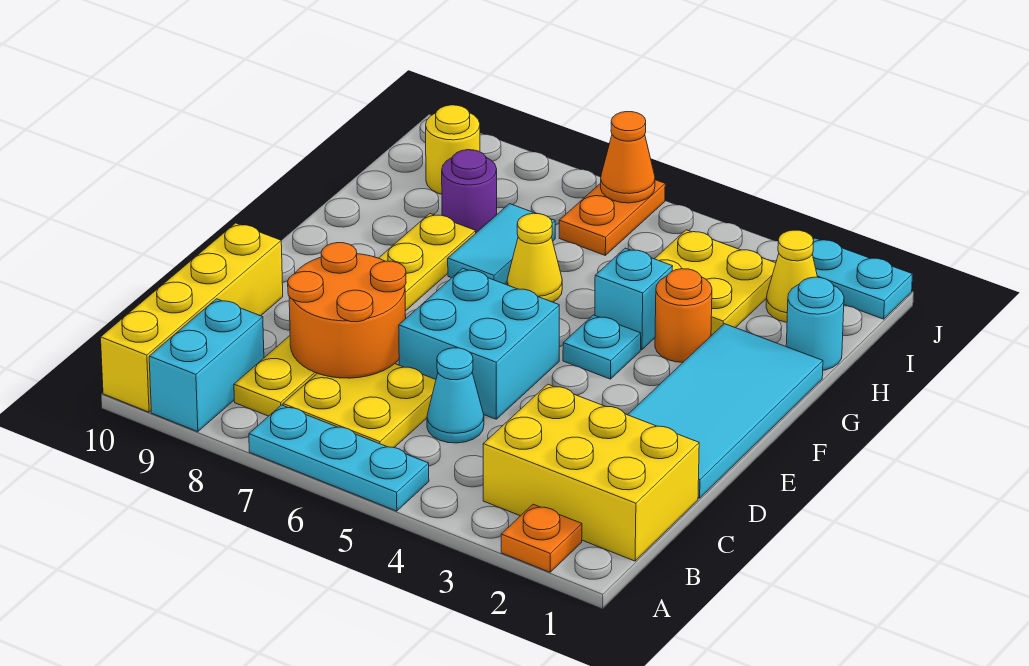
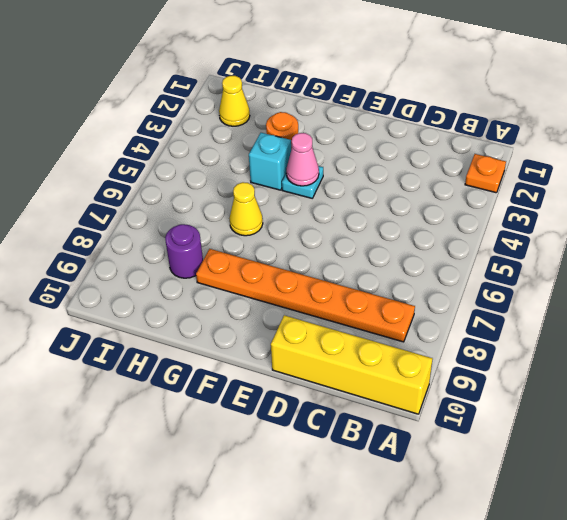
orange 1x6 plate [196,249,415,342] -> yellow 1x6 plate [234,214,476,416]
pink 1x1 cone [286,133,319,186] -> none
none -> cyan 1x3 plate [249,405,429,511]
none -> cyan 1x2 brick [149,299,264,432]
none -> yellow 2x3 brick [483,384,699,561]

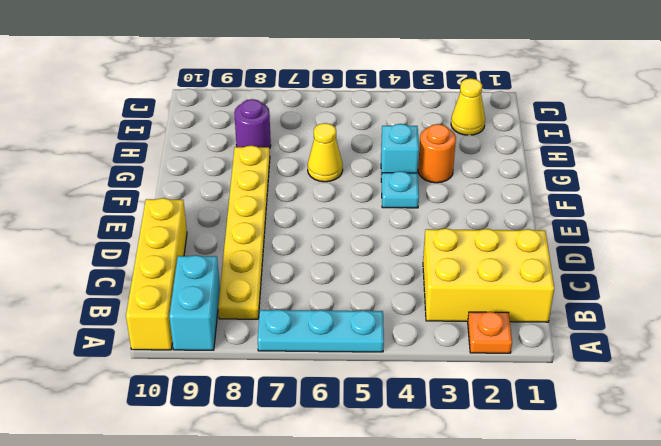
none -> yellow 2x2 plate [283,364,436,448]
none -> cyan 1x1 cone [427,348,484,443]
none -> cyan 2x4 tile [628,324,823,498]

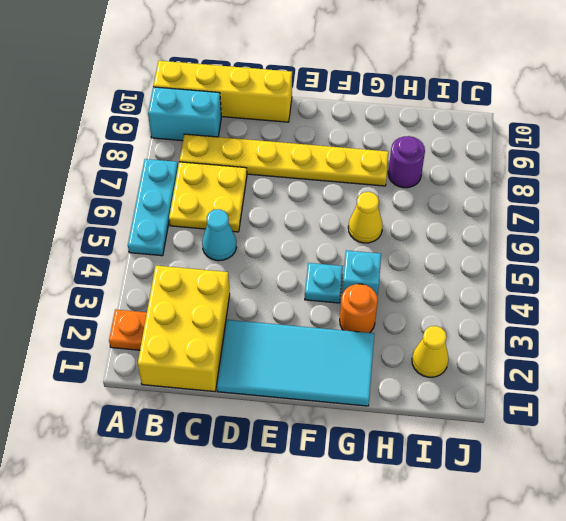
none -> cyan 2x2 brick [399,268,559,419]
none -> cyan 1x2 tile [448,204,555,284]
none -> cyan 1x1 round brick [786,277,844,370]

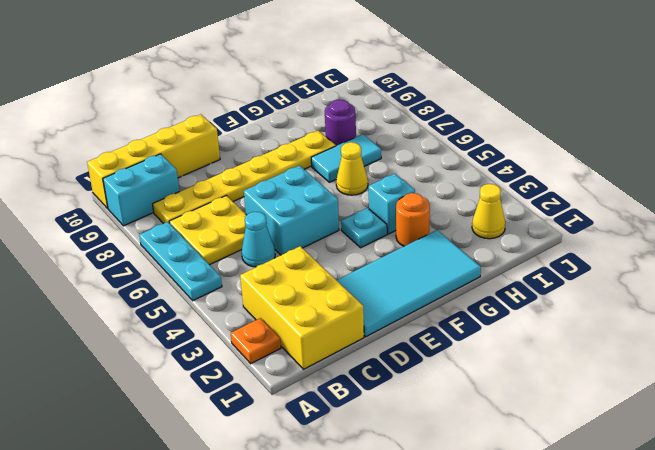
none -> cyan 1x1 round brick [786,277,844,370]
none -> yellow 2x2 plate [655,230,776,335]
none -> orange 1x2 plate [559,180,665,255]

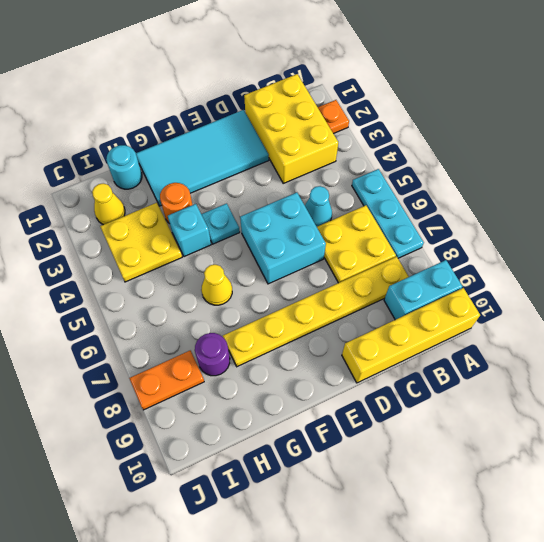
orange 1x2 plate [129,351,204,410] -> orange 1x2 plate moved to [559,180,665,255]
none -> cyan 1x2 tile [448,204,555,284]
none -> yellow 1x1 round brick [426,105,480,194]
none -> cyan 1x2 plate [812,238,912,319]

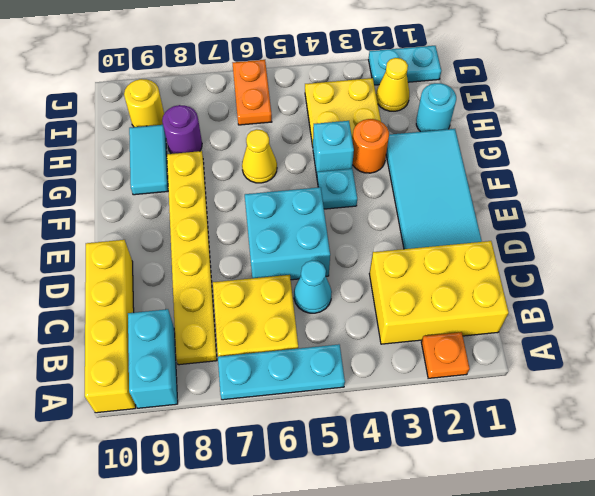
cyan 1x2 tile [129,125,168,195] -> cyan 1x2 tile moved to [448,204,555,284]
none -> orange 2x2 round brick [288,243,406,378]
none -> orange 1x1 cone [601,112,655,203]

